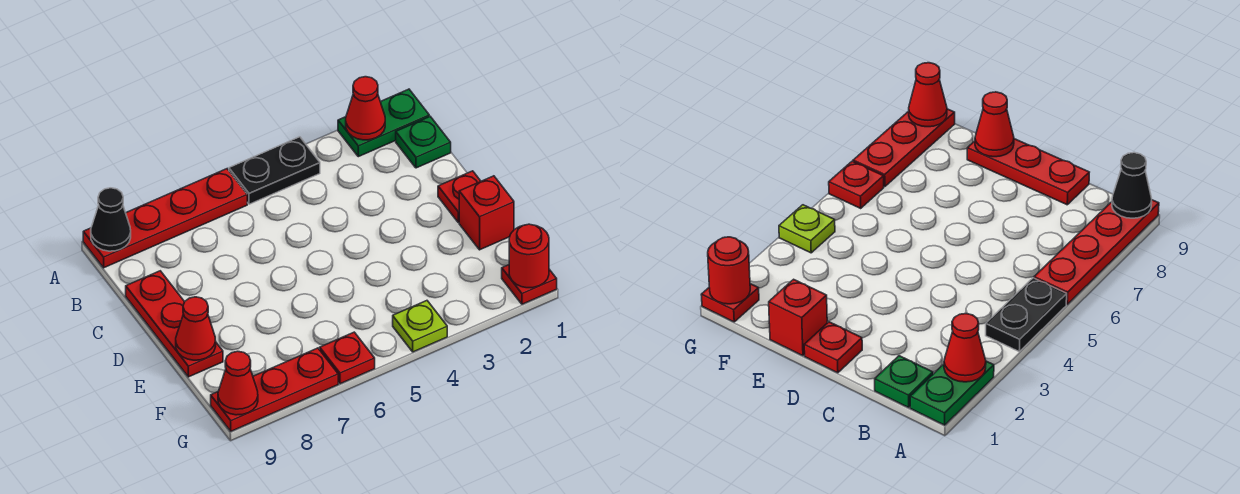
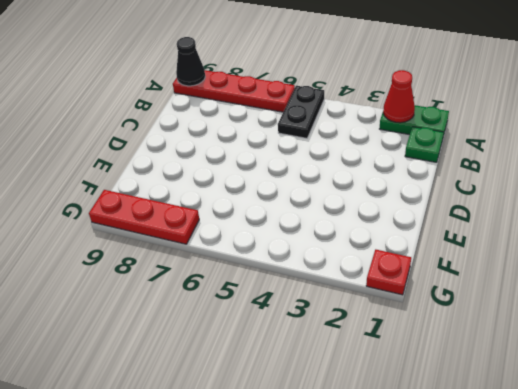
black 1x2 plate [278,86,324,138] -> black 1x2 plate turned to [229,137,320,204]
none -> red 1x3 plate [126,271,223,377]
none -> red 1x1 plate [438,171,481,222]
none -> red 1x1 brick [459,176,514,250]

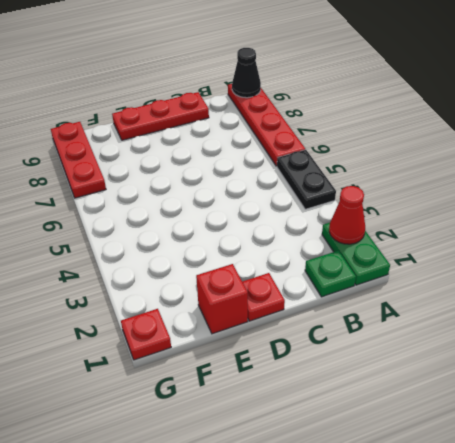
none -> lime 1x1 plate [393,301,447,352]
none -> red 1x1 plate [320,332,375,384]
none -> red 1x1 cone [176,297,216,360]

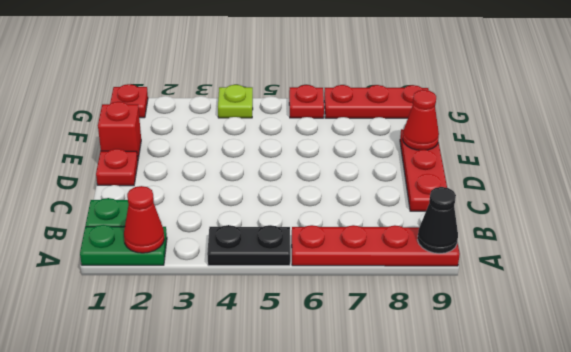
none -> red 1x1 round brick [509,224,549,288]
none -> red 1x1 cone [218,351,258,415]

